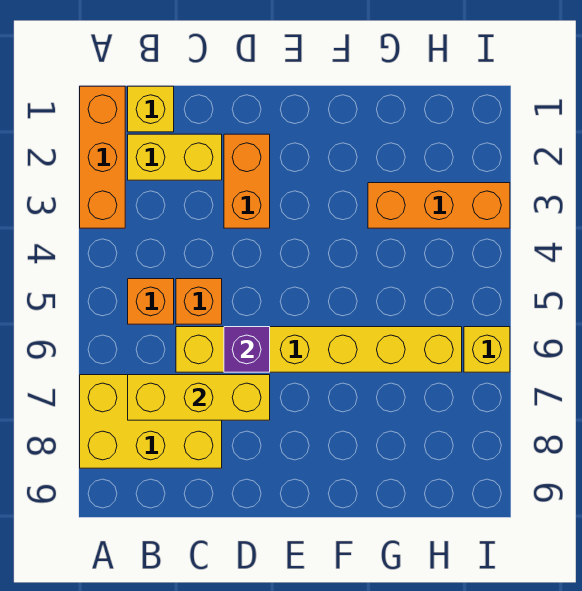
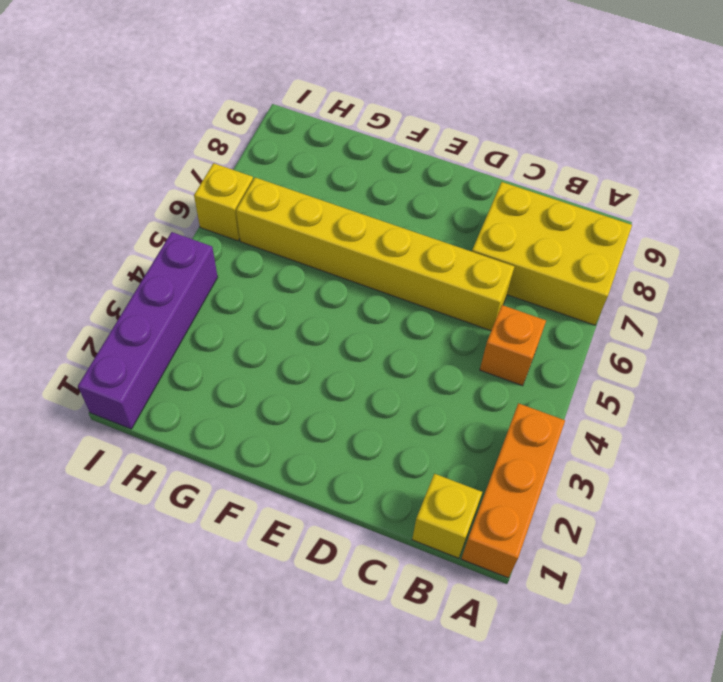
purple 1x4 brick [78,232,218,429] -> orange 1x3 brick [368,183,510,228]
none -> yellow 1x2 brick [128,134,222,180]
none -> orange 1x1 brick [176,279,222,324]
none -> orange 1x2 brick [224,134,270,228]

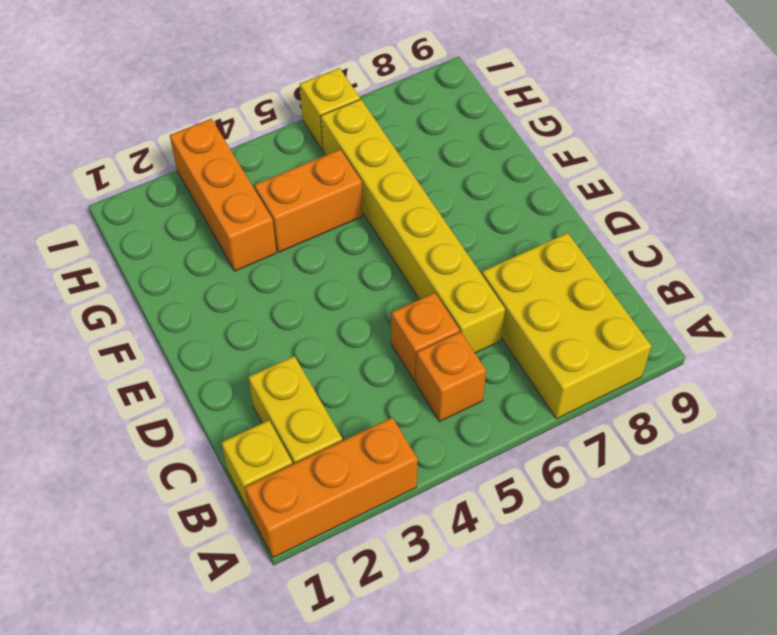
orange 1x2 brick [254,150,363,252] -> orange 1x2 brick moved to [224,134,270,228]
none -> yellow 1x3 brick [128,375,270,420]
none -> purple 1x1 brick [224,327,270,372]

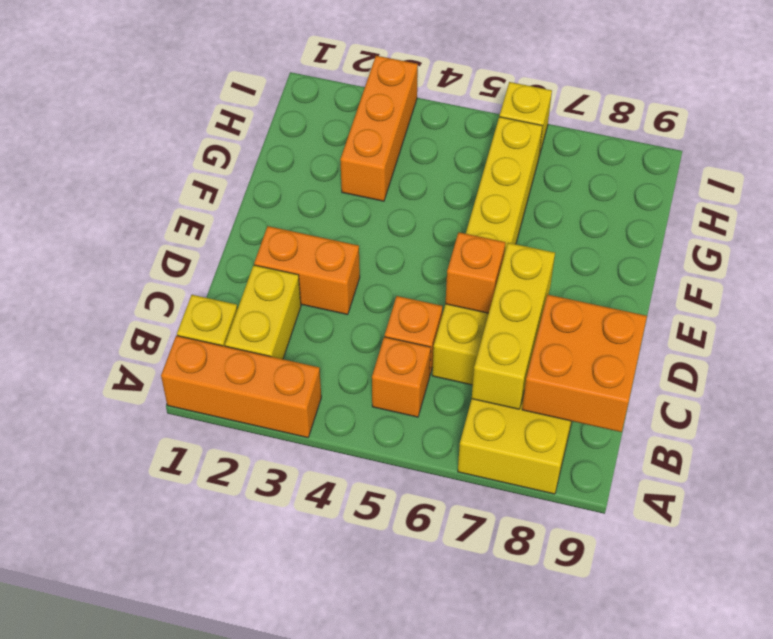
orange 2x2 brick [522,295,647,432] -> none
orange 1x1 brick [445,232,505,313] -> purple 1x1 brick [224,327,270,372]

